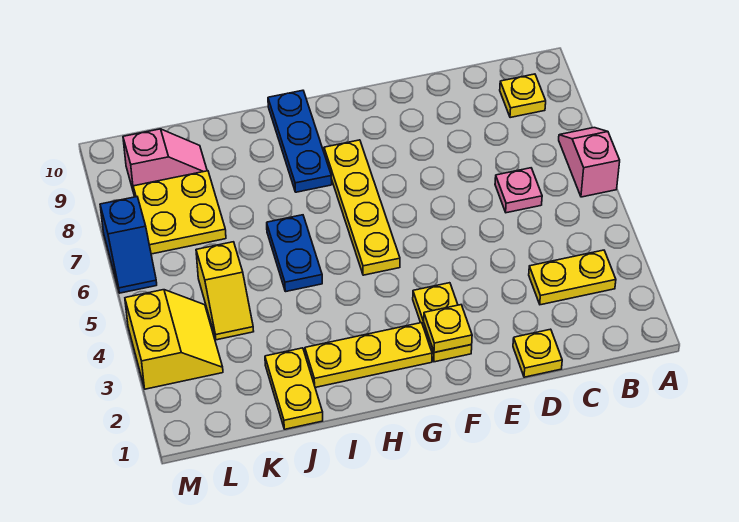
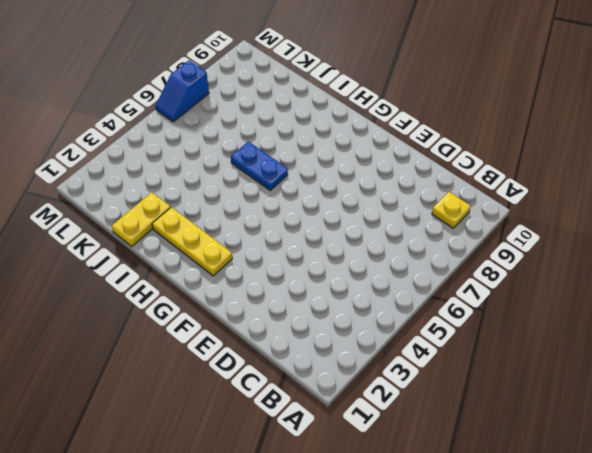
blue 1x2 plate [231,142,288,190] -> blue 1x2 plate turned to [267,215,322,292]
none -> pink 1x2 slope [559,128,620,197]
none -> yellow 1x2 plate [529,250,616,305]
none -> pink 1x1 plate [495,168,542,213]

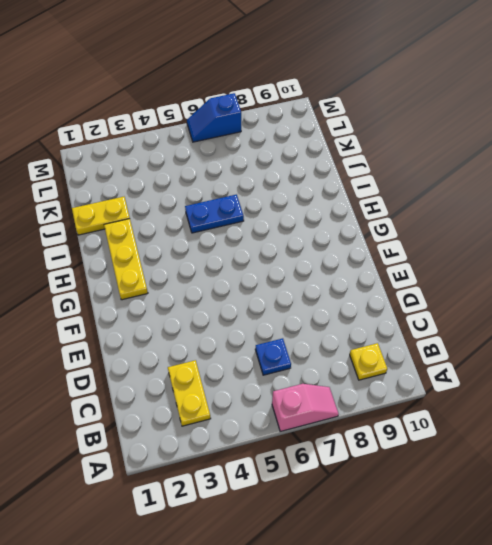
blue 1x1 plate [255,338,291,375] -> pink 1x1 plate [495,168,542,213]
none -> yellow 1x1 plate [513,329,562,377]
none -> yellow 1x2 plate [413,283,472,362]
none -> yellow 1x4 plate [324,140,400,275]

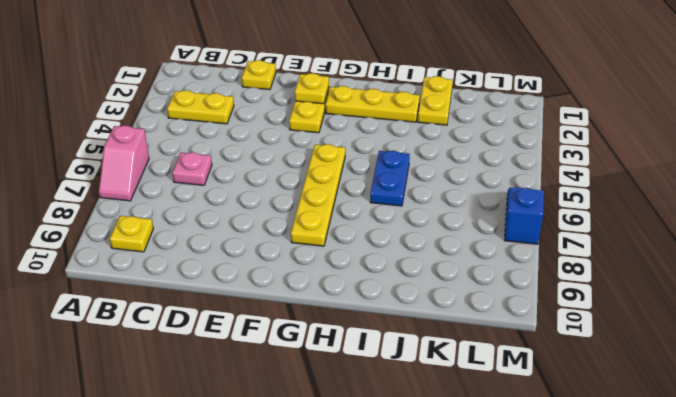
none -> blue 1x3 plate [268,90,332,192]
none -> yellow 1x2 slope [196,242,254,340]
none -> yellow 2x2 plate [133,171,226,254]

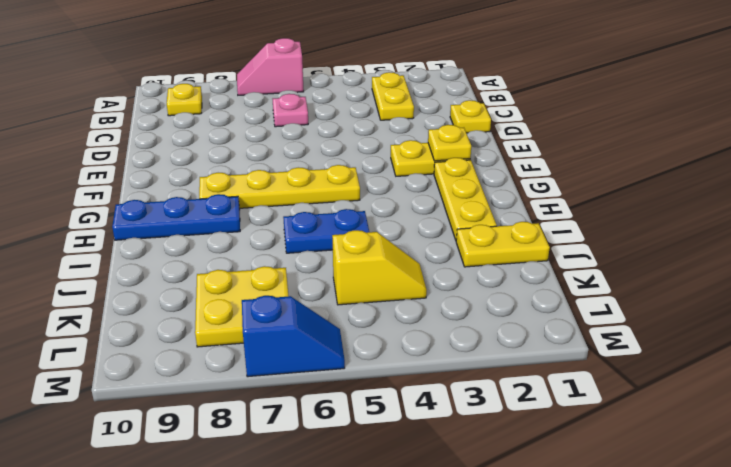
none -> pink 1x2 slope [123,129,207,193]
none -> yellow 2x2 slope [125,290,223,389]

